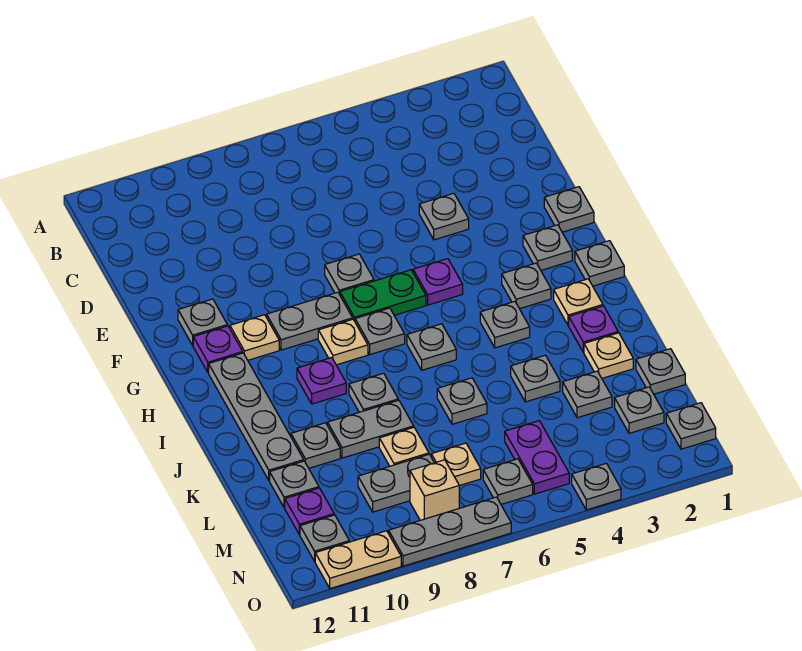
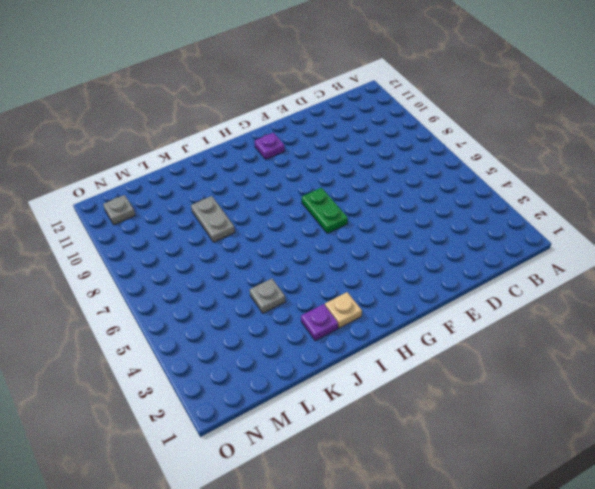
none -> grey 1x1 plate [419,193,469,240]
none -> grey 1x1 plate [544,187,594,232]
none -> grey 1x1 plate [325,254,374,295]
none -> grey 1x1 plate [178,299,227,345]

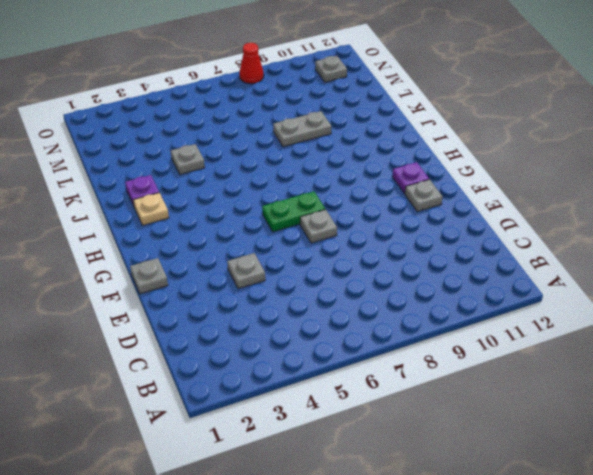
red 1x1 cone [239,43,264,84] -> grey 1x3 plate [389,497,511,566]
none -> grey 1x1 plate [523,225,572,270]
none -> purple 1x1 plate [413,259,463,305]
none -> grey 1x2 plate [267,292,353,350]
none -> tan 1x1 plate [230,315,279,360]

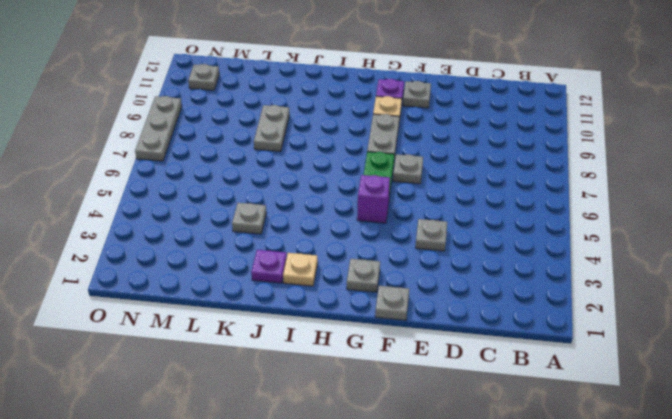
purple 1x1 brick [357,175,390,223] -> purple 1x1 plate [413,259,463,305]
none -> grey 1x1 plate [575,241,624,286]
none -> grey 1x1 plate [502,263,551,309]
none -> grey 1x1 plate [355,308,405,354]
none -> tan 1x1 plate [318,319,368,365]

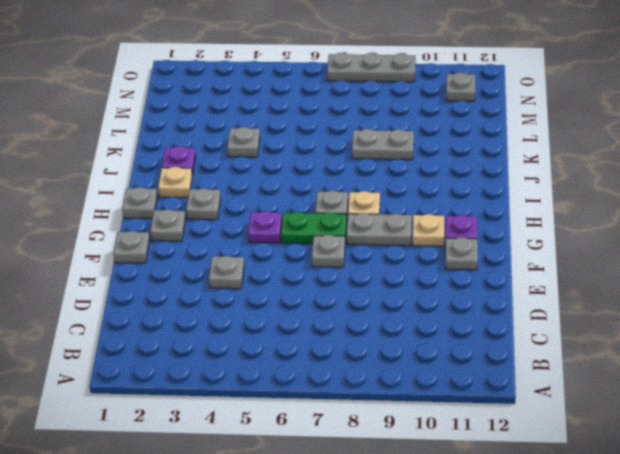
none -> grey 1x4 plate [209,353,304,481]
none -> grey 1x1 plate [480,301,530,348]
none -> grey 1x1 plate [407,324,456,370]
none -> purple 1x1 plate [297,358,346,404]

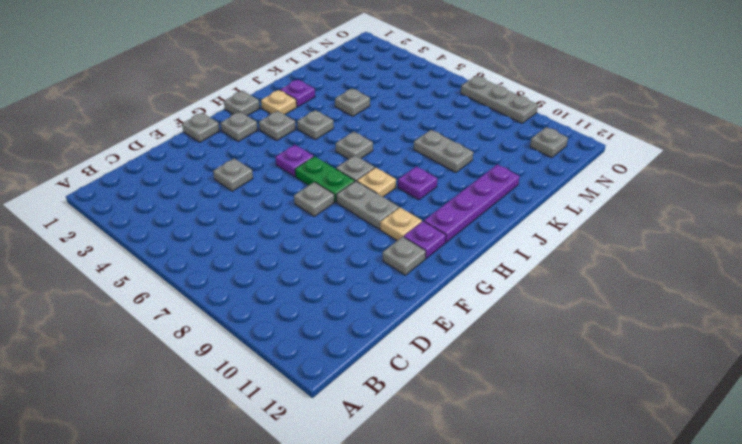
purple 1x4 plate [424,164,520,242] -> grey 1x4 plate [209,353,304,481]
none -> grey 1x1 plate [349,373,398,412]
none -> tan 1x1 plate [584,333,633,378]
none -> grey 1x1 plate [437,378,487,424]
none -> grey 1x1 plate [291,423,340,468]

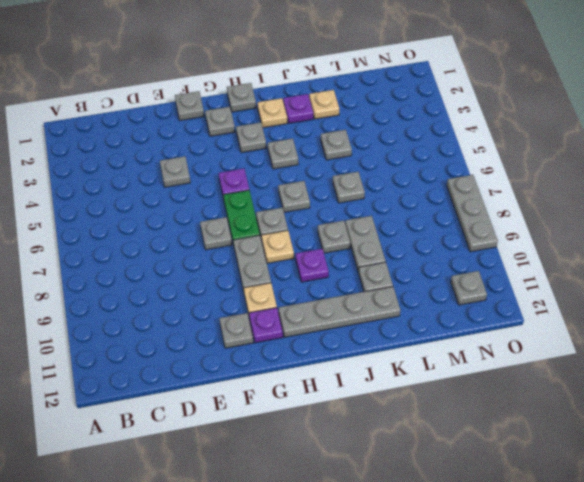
none -> grey 1x1 plate [636,349,685,394]
none -> grey 1x1 plate [563,371,612,418]
none -> tan 1x1 plate [379,427,429,466]
none -> grey 1x1 plate [270,461,319,508]

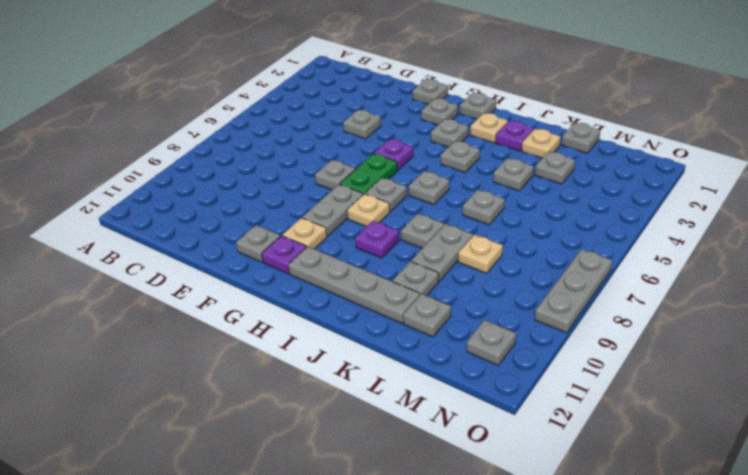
none -> grey 1x1 plate [615,387,664,433]
none -> purple 1x2 plate [505,421,569,494]
none -> tan 1x1 plate [431,443,481,486]
none -> grey 1x2 plate [358,454,434,512]

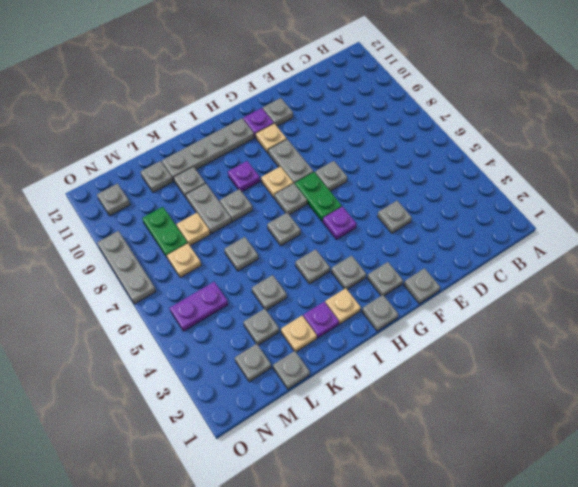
green 1x2 plate [142,207,187,257] -> grey 1x2 plate [358,454,434,512]
none -> purple 1x1 plate [285,488,334,535]
none -> grey 1x1 plate [666,403,716,449]
none -> grey 1x1 plate [483,459,533,504]
none -> tan 1x1 brick [410,460,459,520]

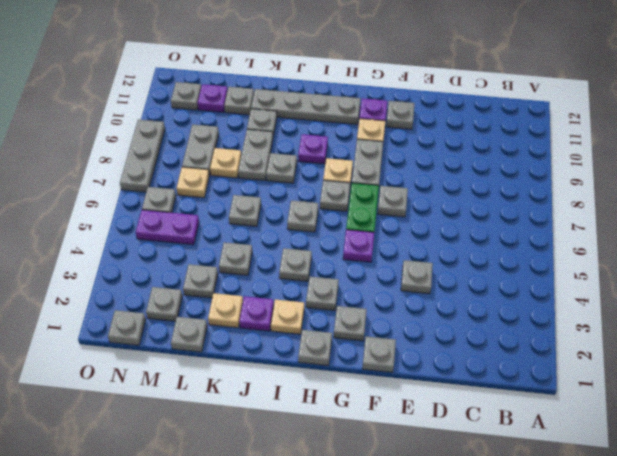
none -> tan 1x1 brick [410,460,459,520]
none -> grey 1x1 plate [572,463,621,510]
none -> tan 1x2 plate [315,531,401,589]

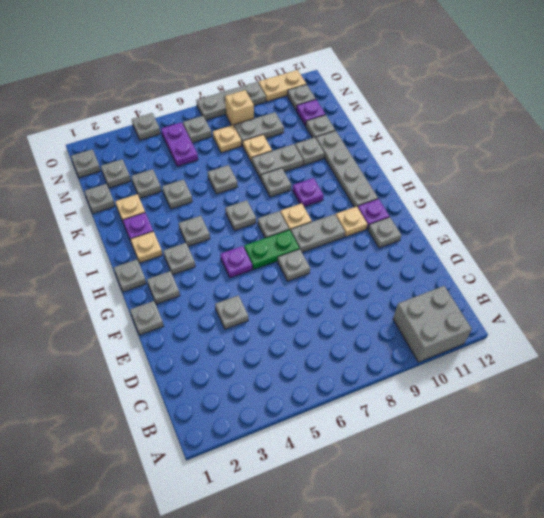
grey 2x2 brick [393,286,472,362] -> none

